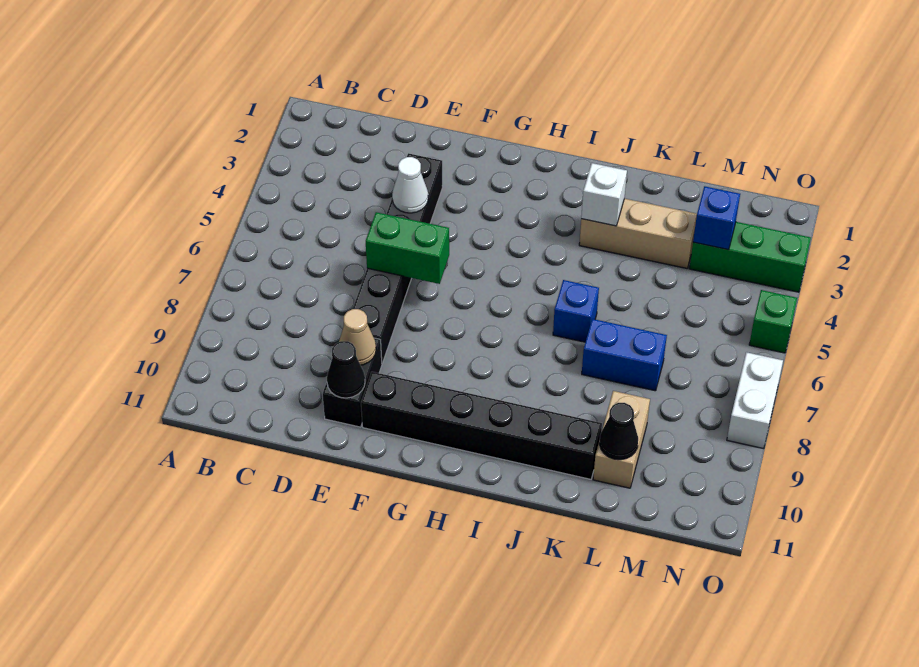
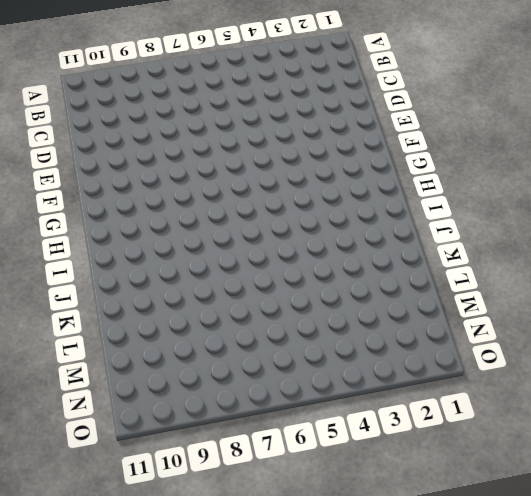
none -> black 1x6 brick [353,153,443,363]
none -> black 1x2 brick [323,338,382,427]
none -> black 1x6 brick [361,372,602,479]

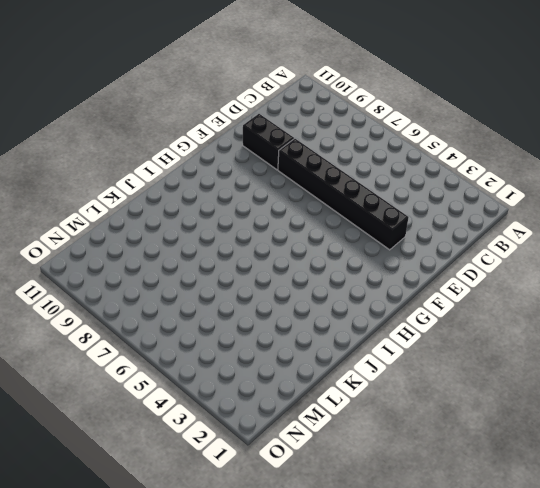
none -> black 1x6 brick [361,372,602,479]
none -> tan 1x3 brick [579,199,697,268]
none -> blue 1x1 brick [553,280,599,342]

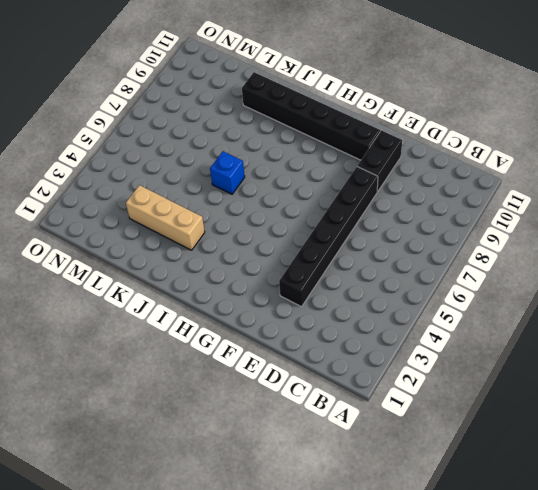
none -> blue 1x2 brick [582,319,667,391]
none -> tan 1x2 brick [593,391,650,488]
none -> green 1x3 brick [689,222,811,292]

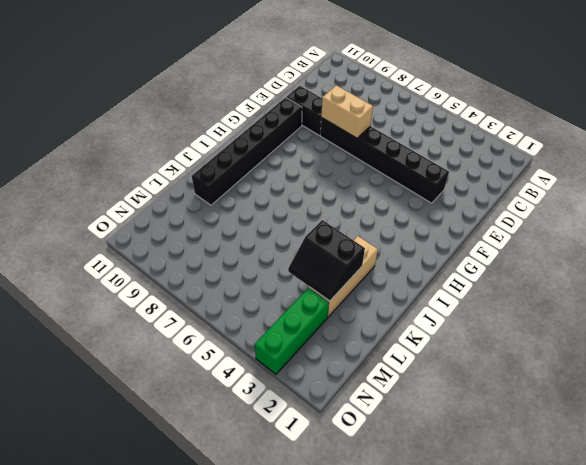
tan 1x2 brick [321,85,373,138] -> tan 1x2 brick moved to [593,391,650,488]
black 2x2 slope [288,220,365,301] -> none
none -> blue 1x1 brick [553,280,599,342]
none -> blue 1x2 brick [582,319,667,391]
none -> green 1x1 brick [749,290,797,353]

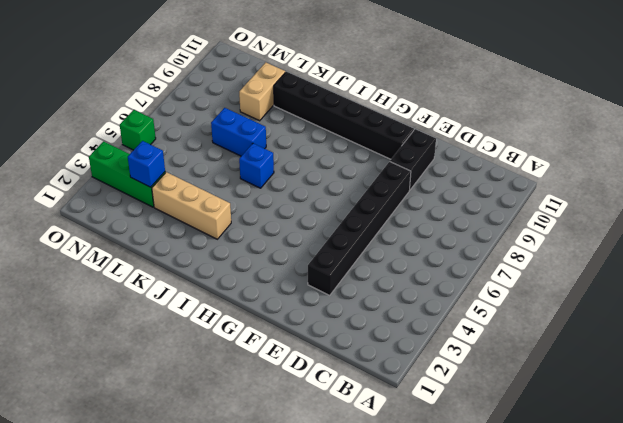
none -> white 1x2 brick [727,352,783,449]
none -> white 1x1 cone [392,157,428,213]
none -> green 1x2 brick [366,212,449,284]

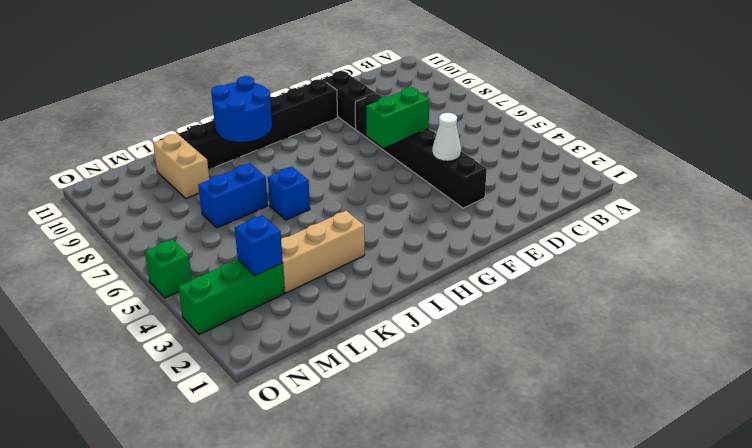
blue 2x2 round brick [211,76,272,142] -> none
none -> white 1x2 brick [727,352,783,449]
none -> tan 1x1 cone [339,309,376,365]
none -> black 1x1 cone [327,341,365,398]

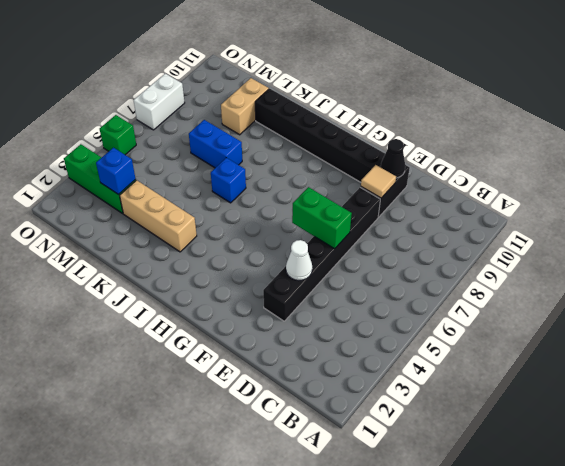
tan 1x1 tile [361,165,396,198] -> tan 1x1 cone [339,309,376,365]
none -> white 1x1 brick [581,163,627,226]
none -> black 1x1 cone [599,403,638,460]

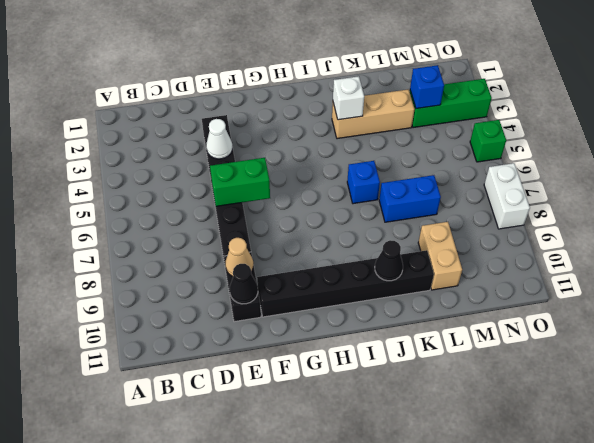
black 1x1 cone [375,240,403,281] -> black 1x1 cone moved to [599,403,638,460]

